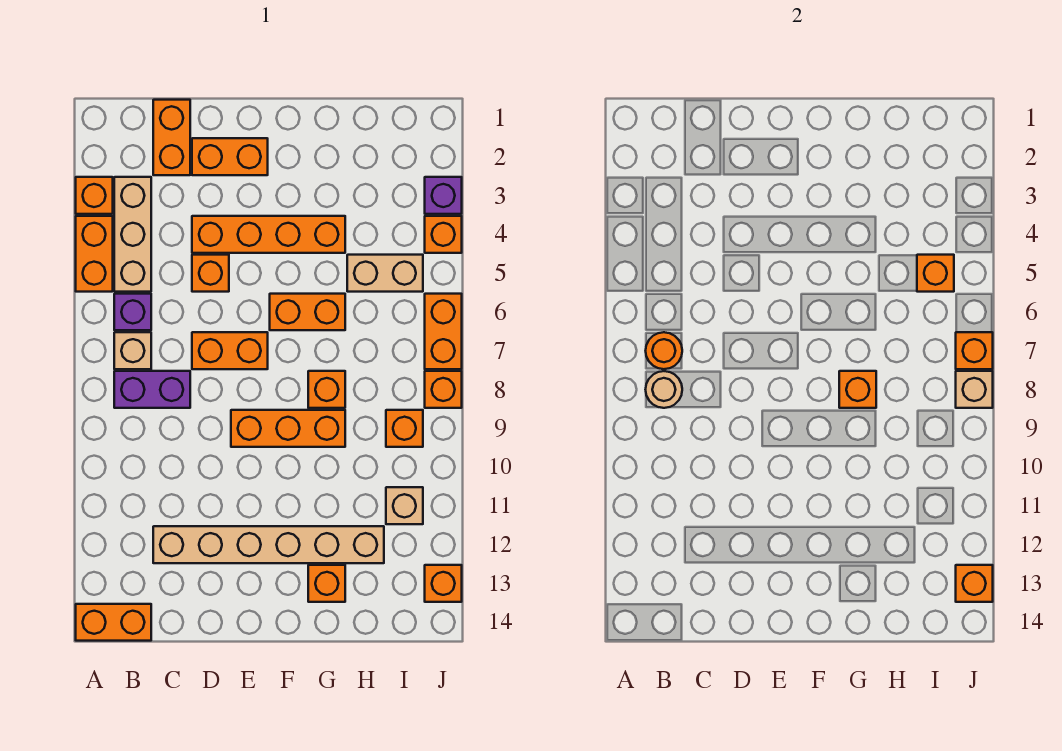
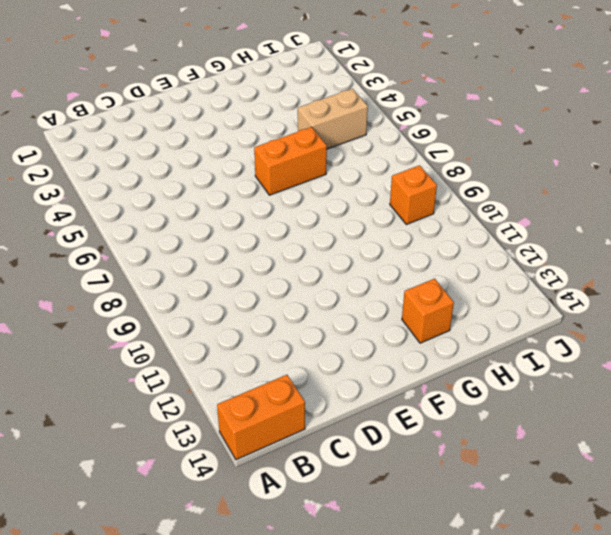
none -> orange 1x1 brick [76,177,113,214]
none -> orange 1x2 brick [76,216,113,292]
none -> tan 1x3 brick [114,177,151,292]
none -> purple 1x1 brick [114,294,151,330]

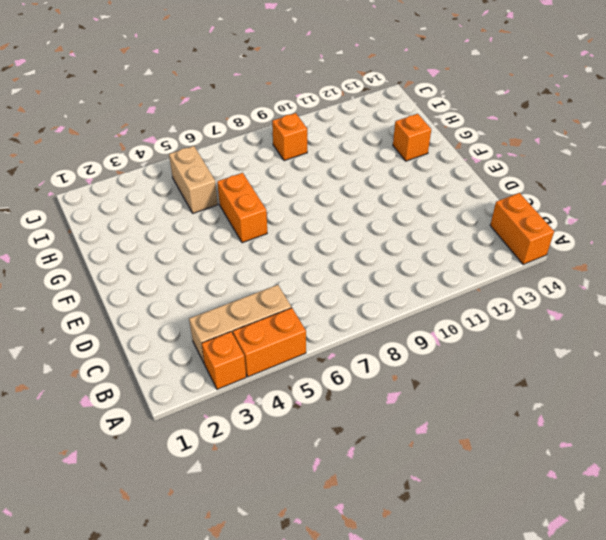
none -> purple 1x1 brick [114,294,151,330]
none -> tan 1x1 brick [114,332,151,369]
none -> purple 1x2 brick [114,371,190,408]
none -> orange 1x2 brick [153,100,190,175]

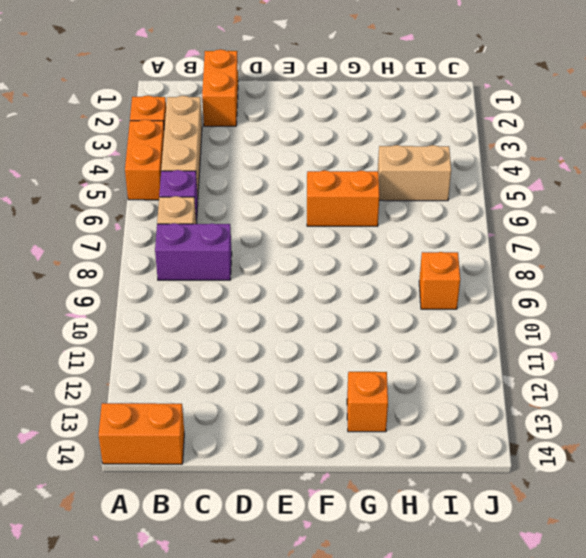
none -> tan 1x6 brick [153,526,384,563]
none -> orange 1x2 brick [192,138,268,175]
none -> orange 1x4 brick [192,216,345,253]
none -> orange 1x1 brick [192,255,229,292]

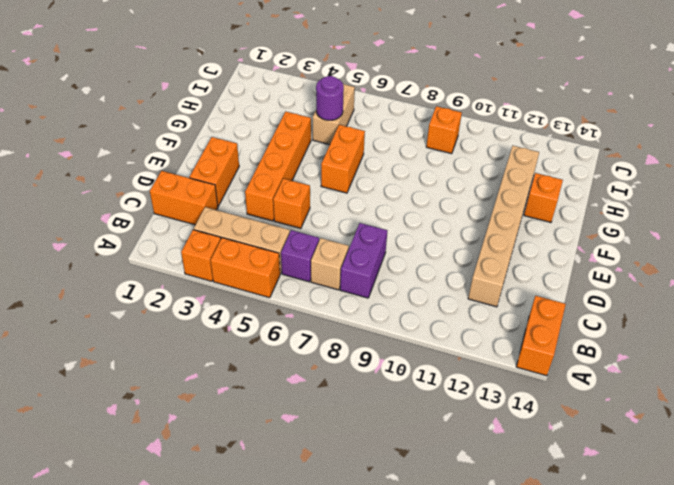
purple 1x1 round brick [316,76,344,120] -> none
none -> orange 1x2 brick [192,332,268,369]
none -> orange 1x3 brick [231,410,345,447]
none -> orange 1x1 brick [308,371,345,408]
none -> tan 1x1 brick [386,487,423,524]

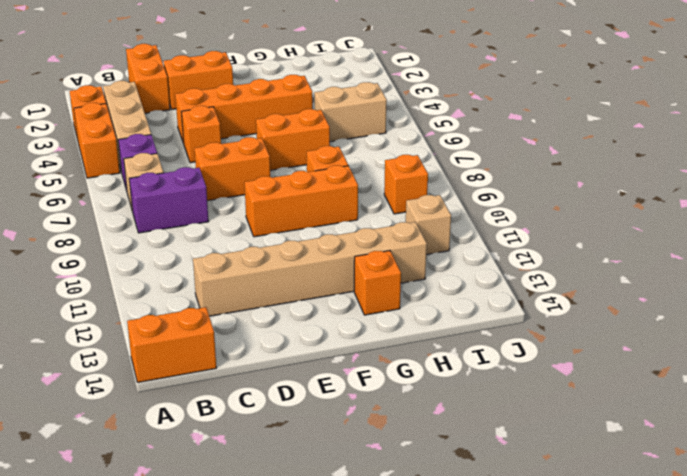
none -> purple 1x1 brick [425,177,462,214]
none -> orange 1x1 brick [425,216,462,253]
none -> orange 1x2 brick [425,294,462,369]
none -> orange 1x1 brick [425,371,462,408]

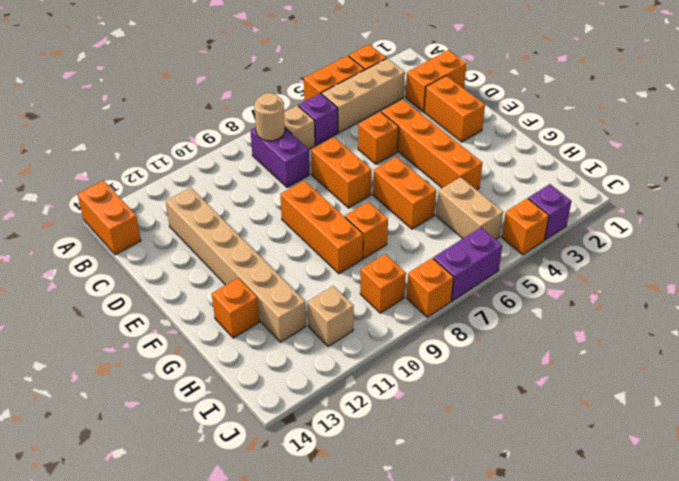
purple 1x2 brick [433,228,502,301] -> orange 1x2 brick [425,294,462,369]
none -> orange 1x1 brick [425,565,462,602]
none -> orange 1x1 round brick [646,332,682,369]
none -> orange 1x1 brick [839,371,876,408]
none -> orange 1x1 brick [917,255,954,292]

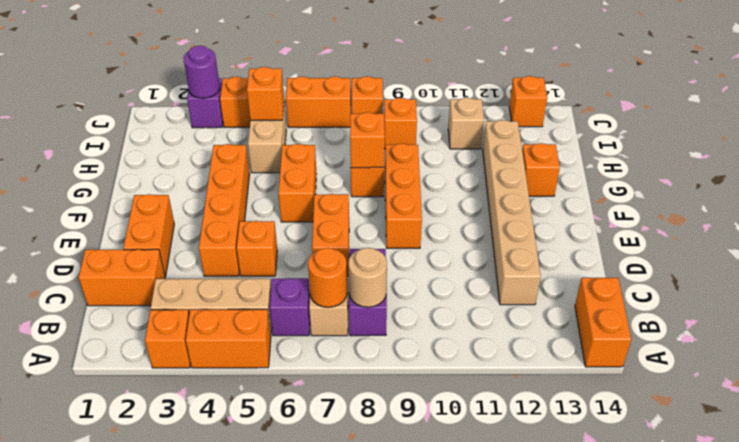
purple 1x1 round brick [184,46,220,98] -> none
none -> orange 1x1 brick [956,332,993,369]
none -> tan 1x1 brick [956,371,993,408]
none -> orange 1x1 brick [956,565,993,602]

